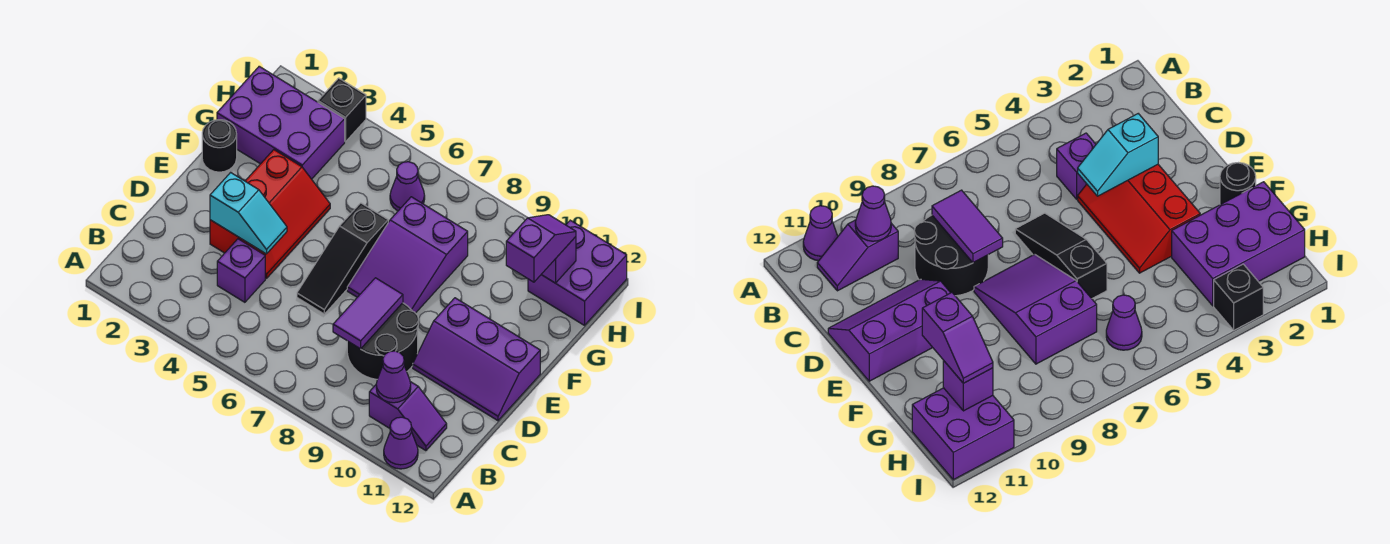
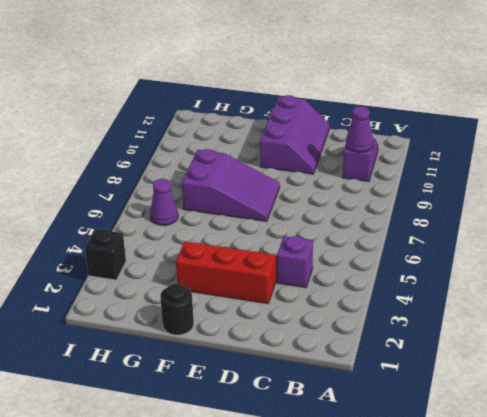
none -> purple 1x1 cone [384,417,418,469]
none -> black 2x2 round brick [347,303,419,379]
none -> black 1x3 slope [297,203,388,314]

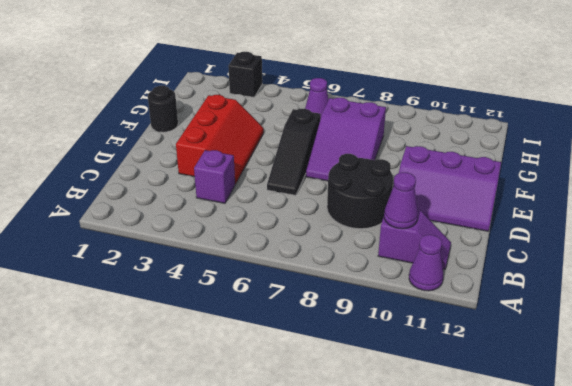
none -> purple 2x3 brick [217,66,345,179]
none -> purple 2x2 brick [528,220,627,325]
none -> purple 1x2 tile [333,278,403,349]

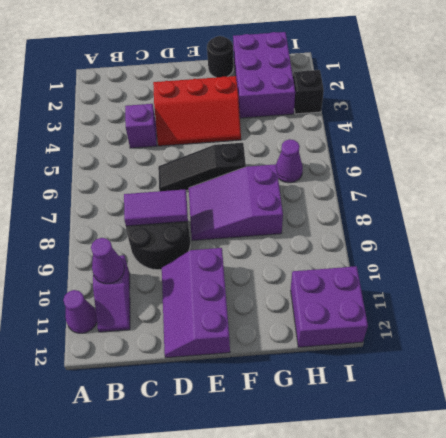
none -> cyan 1x2 slope [210,173,287,254]
none -> purple 1x1 brick [541,237,576,283]
none -> purple 1x2 slope [506,215,576,282]

